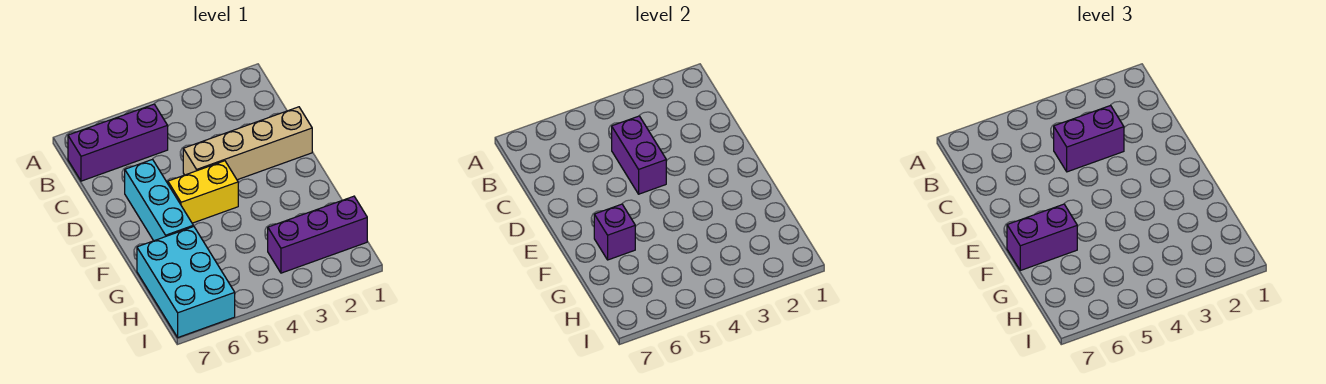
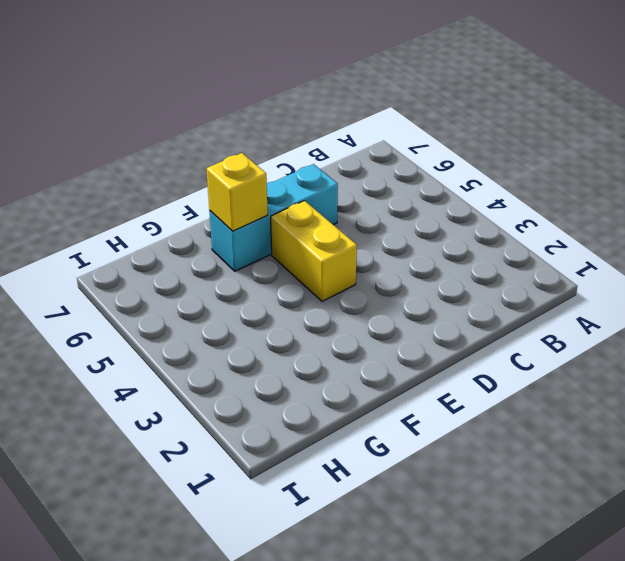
yellow 1x1 brick [206,153,268,231] -> purple 1x1 brick [594,204,635,260]
none -> purple 1x3 brick [68,104,168,181]
none -> tan 1x4 brick [183,107,312,180]

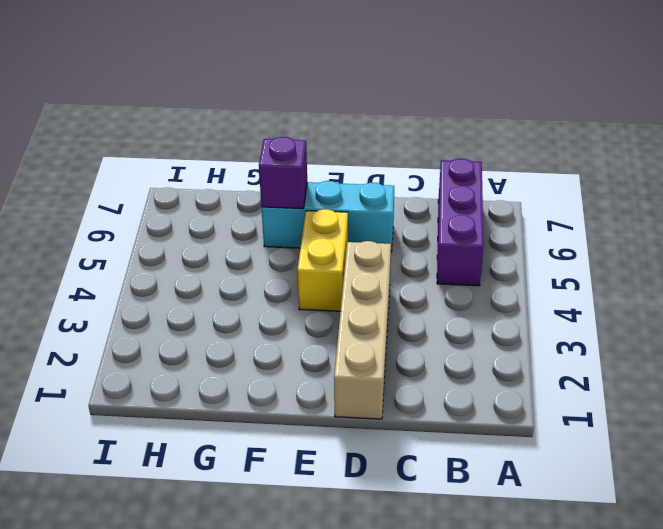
none -> cyan 2x3 brick [137,226,235,337]
none -> purple 1x3 brick [268,196,367,273]

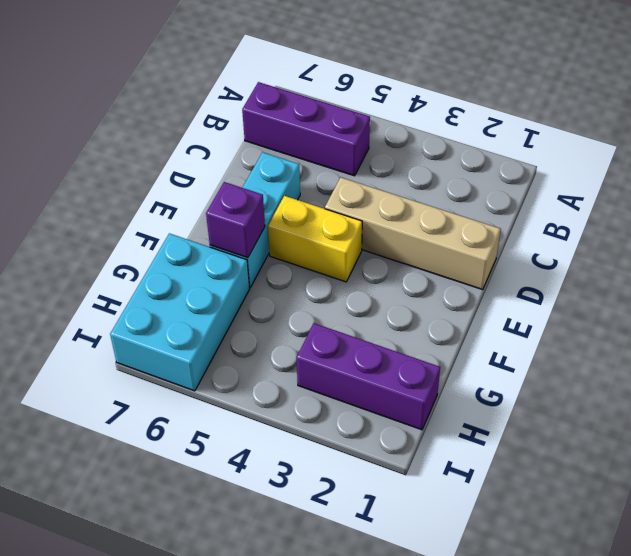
none -> purple 1x2 brick [612,116,666,194]
none -> purple 1x2 brick [1054,105,1124,172]

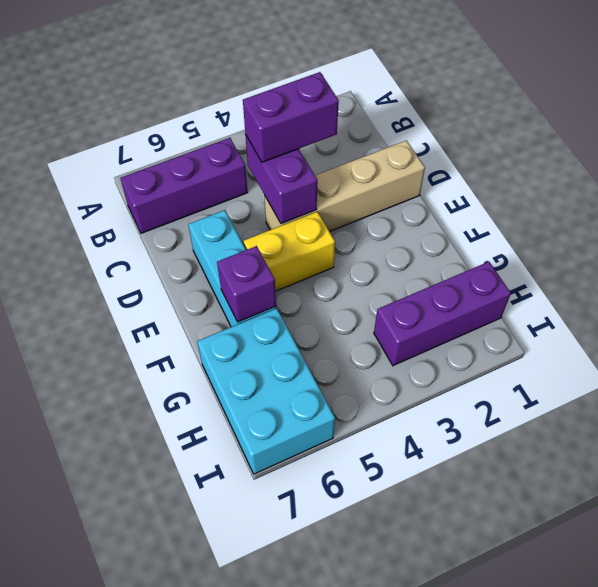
none -> purple 1x2 brick [1007,204,1077,270]

